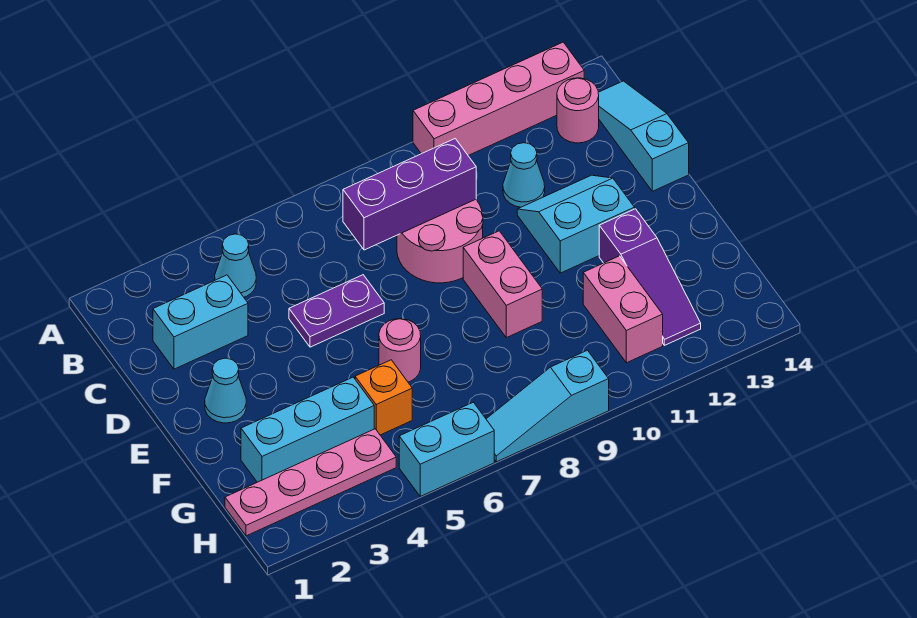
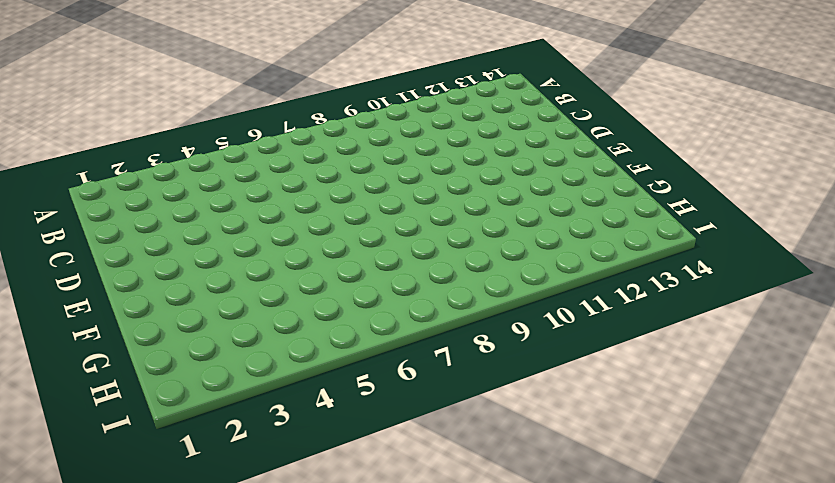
none -> pink 1x4 brick [413,42,584,156]
none -> cyan 1x1 cone [215,234,256,297]
none -> pink 1x1 round brick [557,78,599,143]

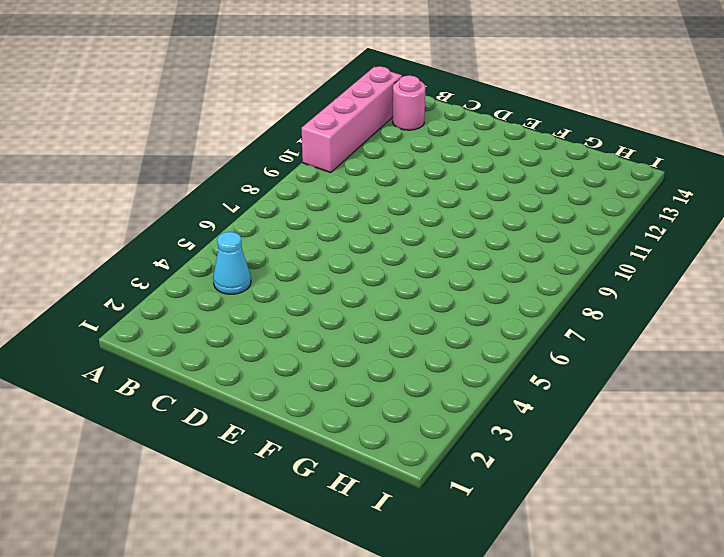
none -> cyan 1x3 slope [598,81,689,191]
none -> cyan 1x2 brick [153,275,248,369]
none -> pink 2x2 round brick [397,199,483,283]

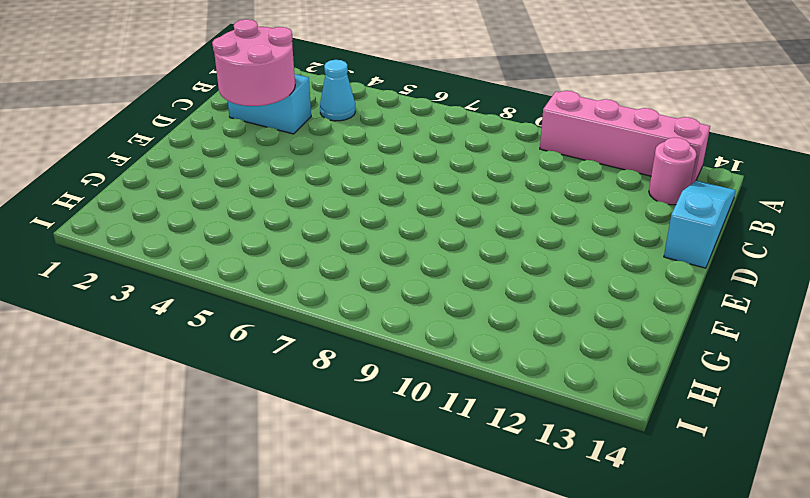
pink 2x2 round brick [212,19,295,106] -> pink 2x2 round brick moved to [397,199,483,283]
none -> cyan 1x1 cone [503,143,545,207]
none -> purple 1x2 plate [289,275,384,347]
none -> cyan 2x2 slope [517,175,635,273]

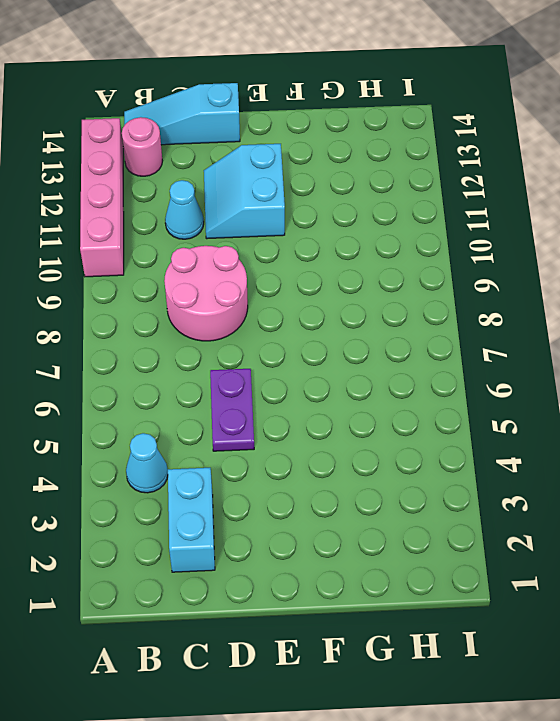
none -> cyan 1x1 cone [205,358,246,423]
none -> pink 1x2 brick [463,231,542,338]
none -> pink 1x1 round brick [379,319,421,382]

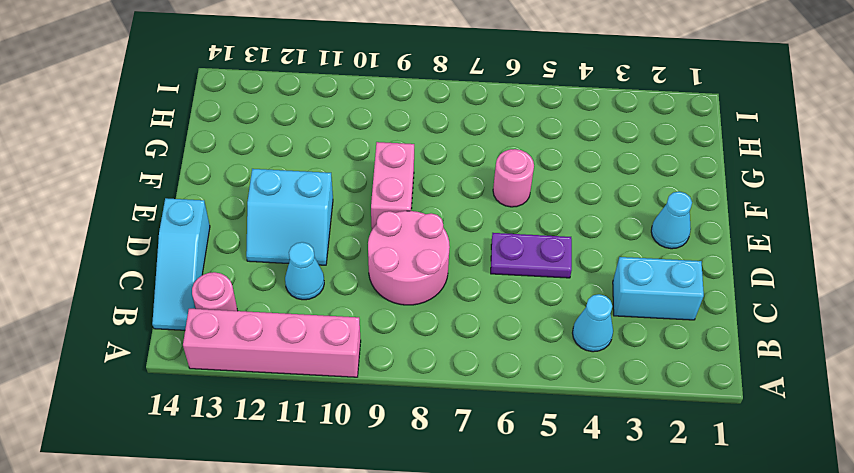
none -> purple 1x3 slope [599,209,701,345]
none -> cyan 1x3 brick [241,377,374,482]
none -> orange 1x1 brick [355,360,412,435]

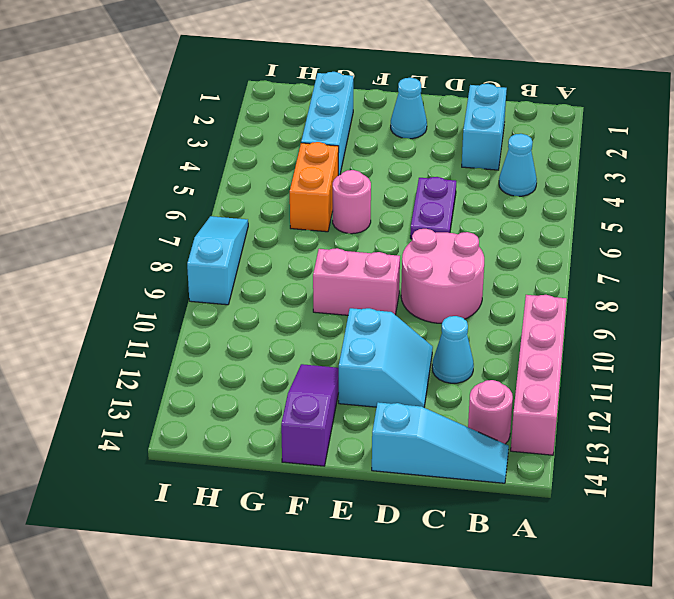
purple 1x3 slope [281,364,339,466] -> purple 1x3 slope turned to [599,209,701,345]
orange 1x2 brick [290,142,339,232] -> orange 1x1 brick [355,360,412,435]
none -> pink 1x2 brick [583,256,663,363]
none -> pink 1x4 plate [225,429,396,536]
none -> cyan 1x2 brick [399,402,494,496]

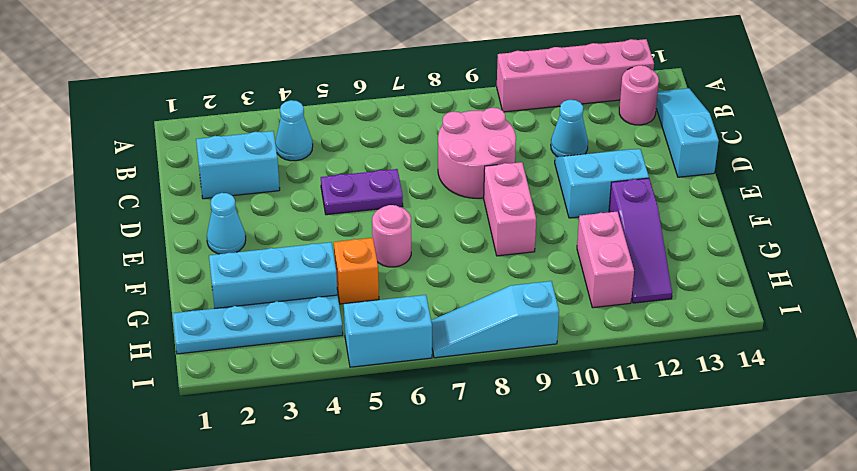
cyan 1x4 plate [173,295,343,354] -> pink 1x4 plate [225,429,396,536]
none -> purple 1x3 brick [343,139,476,250]

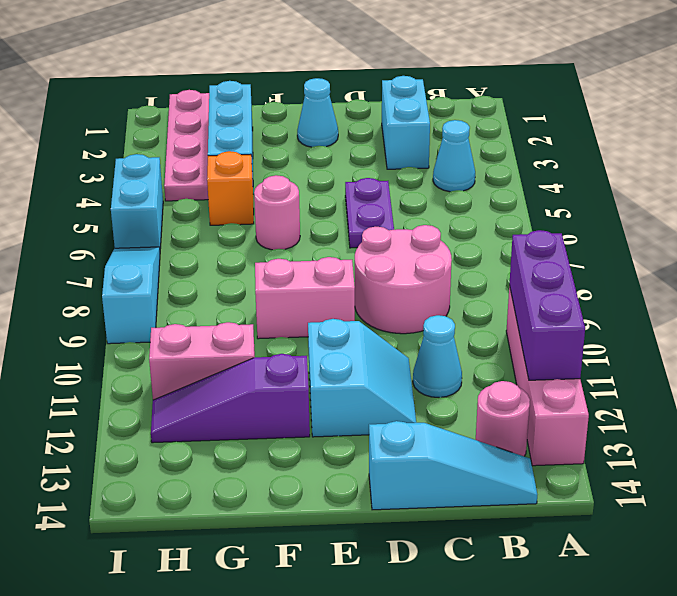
purple 1x3 brick [509,230,585,380] -> purple 1x3 brick moved to [343,139,476,250]

